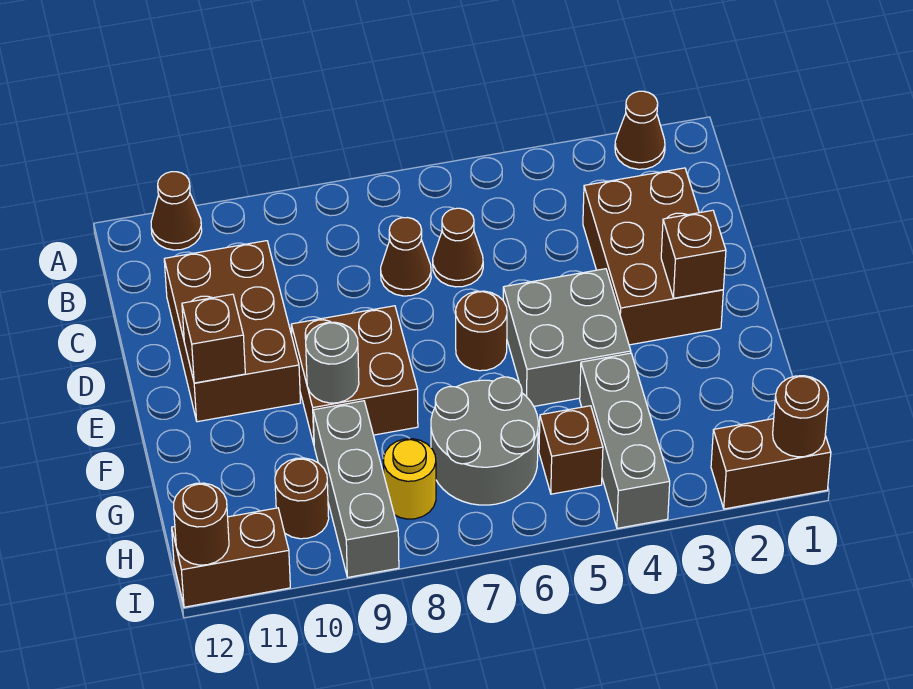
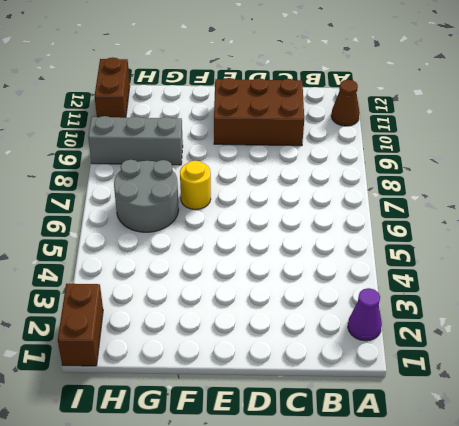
purple 1x1 cone [348,288,382,341] -> brown 1x1 cone [615,91,665,169]
yellow 1x1 round brick [180,161,211,210] -> yellow 1x1 round brick moved to [383,439,436,519]
none -> brown 2x3 brick [583,168,723,345]
none -> brown 1x1 cone [433,208,483,287]
none -> brown 1x1 cone [381,218,431,296]

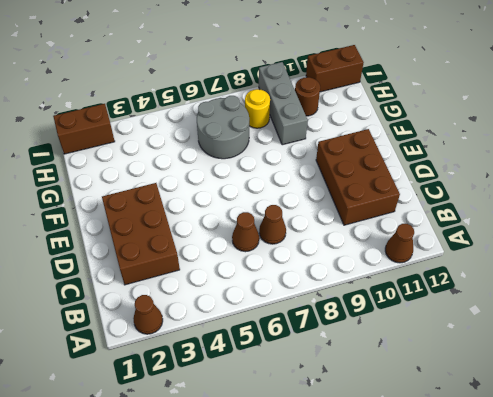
none -> grey 2x2 brick [503,269,631,406]
none -> brown 1x1 round brick [456,291,507,371]
none -> brown 2x2 brick [291,306,418,444]

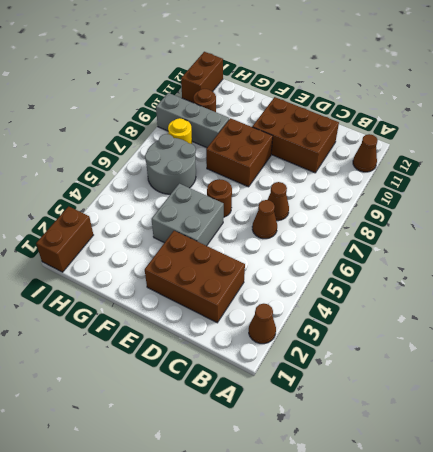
none -> grey 1x3 brick [580,353,670,528]
none -> brown 1x1 brick [539,406,603,494]
none -> brown 1x1 brick [661,210,726,298]

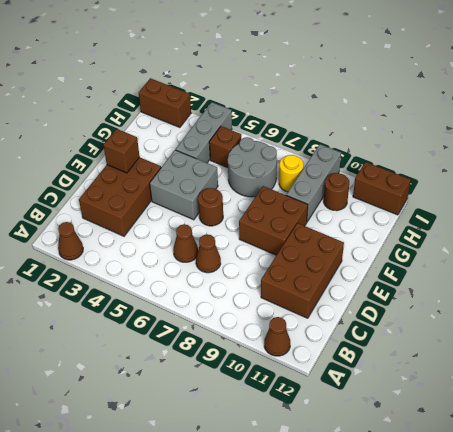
none -> brown 1x1 brick [182,294,245,383]
none -> grey 1x1 round brick [306,322,359,403]
none -> brown 1x1 round brick [773,376,828,457]

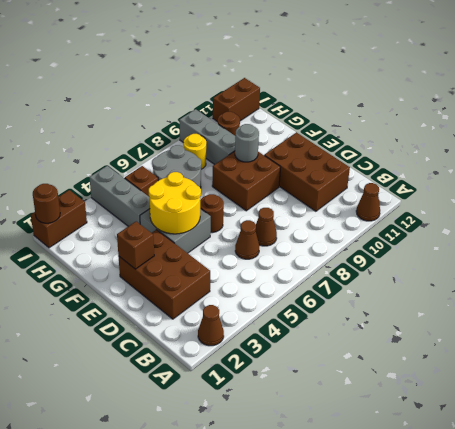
yellow 2x2 round brick [149,172,201,234] -> none
none -> brown 1x1 brick [182,294,245,383]
none -> brown 1x1 round brick [174,483,229,565]

